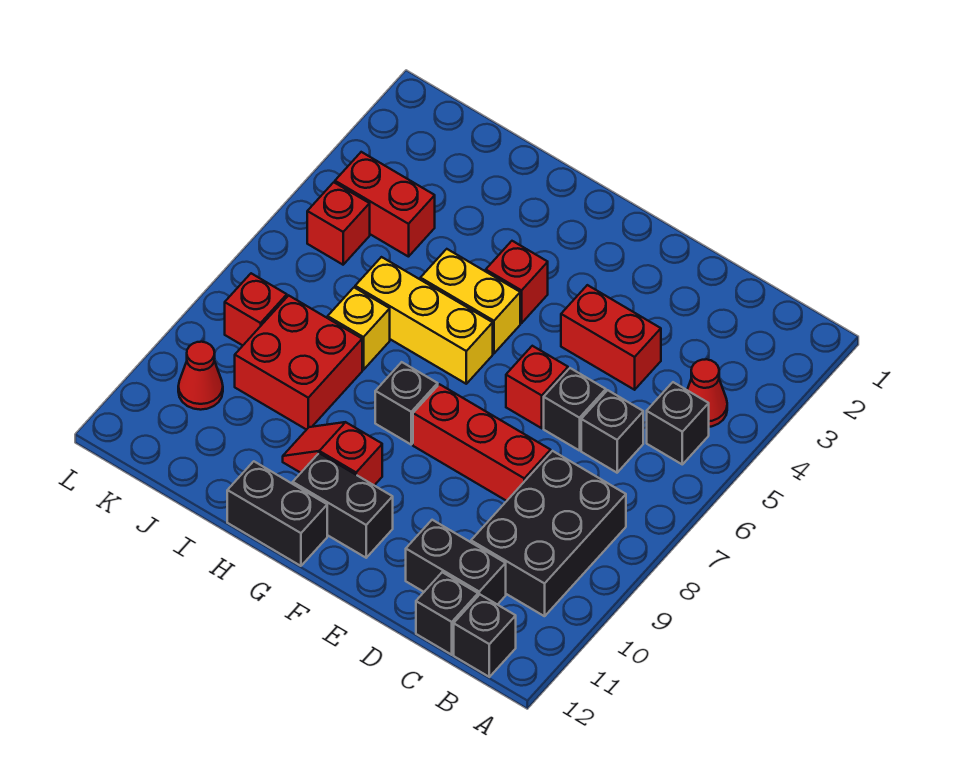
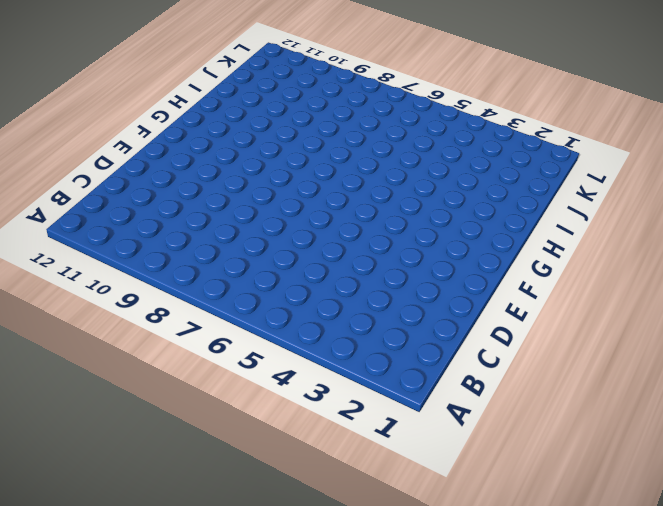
none -> red 1x1 cone [687,359,727,427]
none -> black 1x1 brick [647,382,709,464]
none -> black 2x3 brick [471,451,626,616]

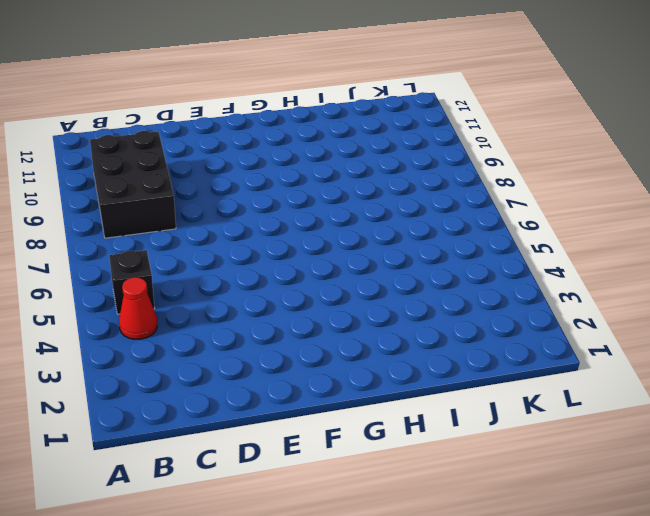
none -> black 1x1 brick [454,595,516,677]
none -> black 1x1 brick [581,390,643,473]
none -> black 1x2 brick [406,520,506,605]

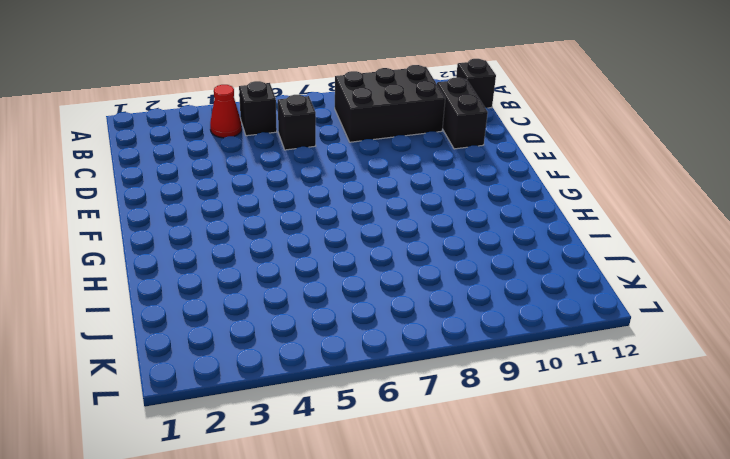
none -> black 1x1 brick [416,572,478,655]
none -> red 1x2 brick [561,285,661,390]
none -> black 1x1 brick [544,368,606,451]

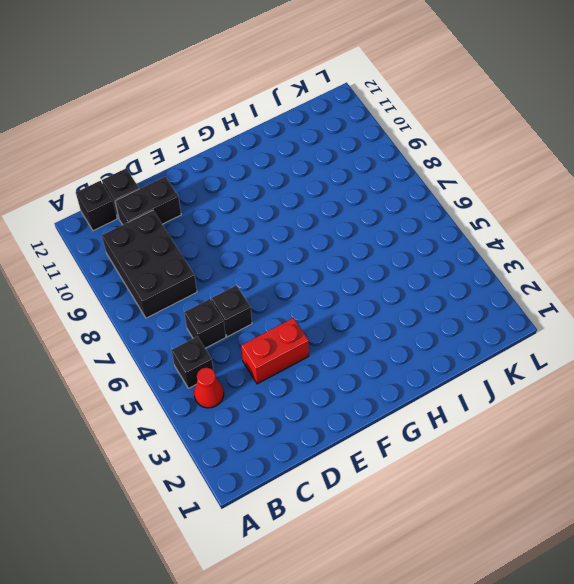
none -> red 1x3 brick [413,384,551,501]
none -> red 1x1 brick [506,346,568,428]
none -> black 1x2 brick [293,453,393,558]

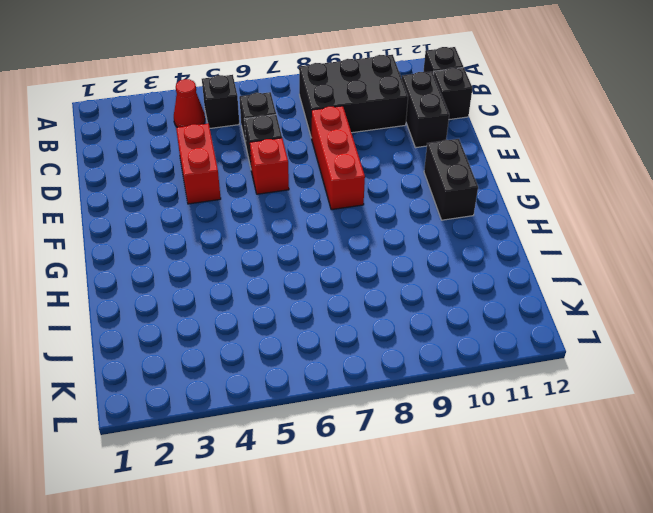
none -> red 1x1 brick [486,241,548,323]
none -> yellow 1x2 brick [420,249,520,353]
none -> yellow 1x3 brick [355,257,493,384]

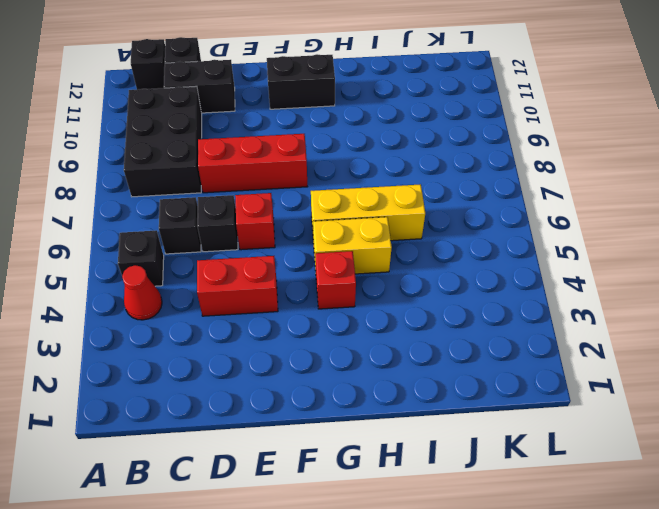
none -> black 1x1 brick [375,362,438,444]
none -> red 1x2 slope [283,422,382,485]
none -> black 1x2 brick [227,461,327,566]

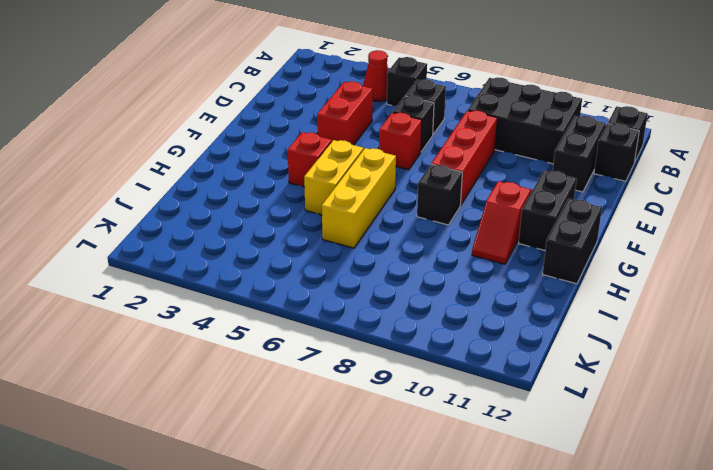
none -> yellow 1x1 brick [328,288,390,370]
none -> red 2x2 brick [235,295,362,430]
none -> red 1x2 brick [335,152,435,257]

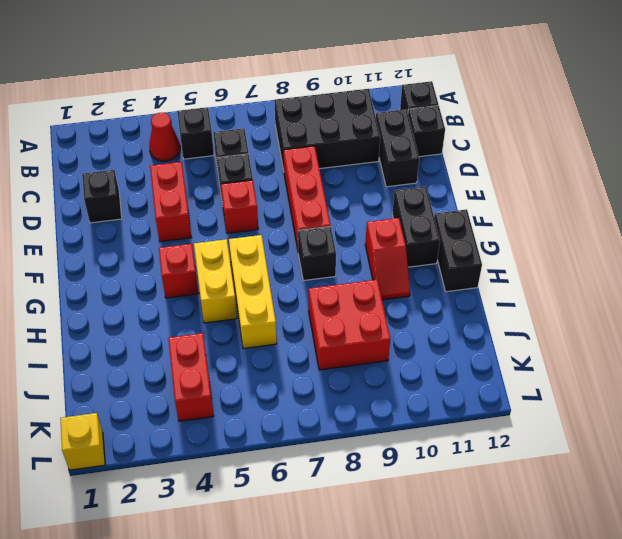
black 1x1 brick [82,170,122,223] -> none
yellow 1x1 brick [60,413,105,470] -> yellow 1x1 brick moved to [328,288,390,370]
none -> red 1x1 brick [307,182,370,265]
none -> red 1x1 brick [225,273,287,345]
none -> red 1x1 cone [178,342,223,410]

